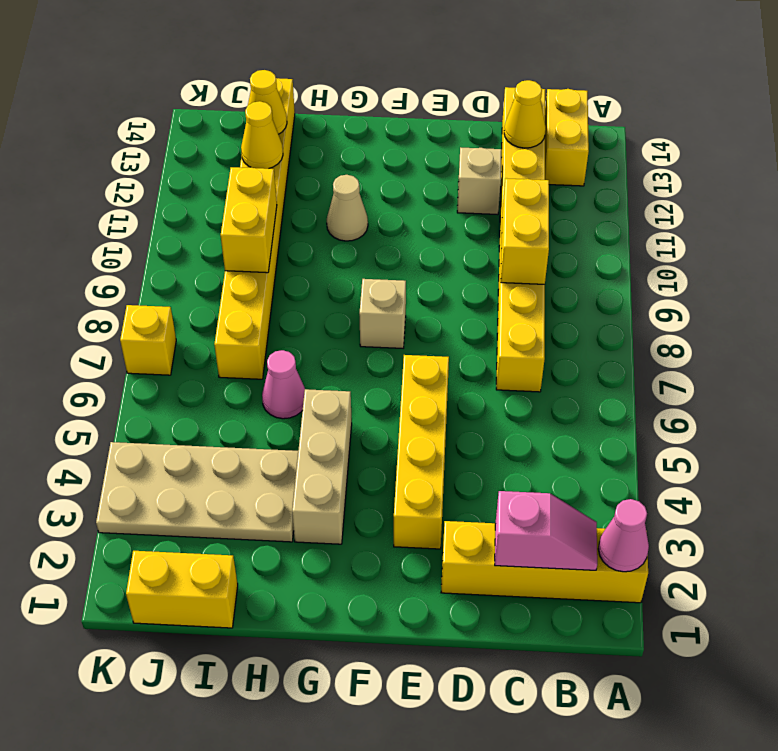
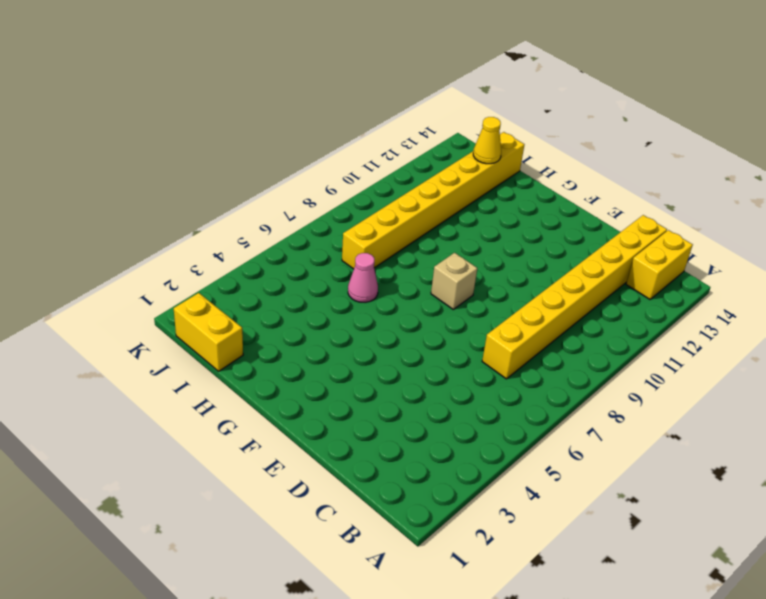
none -> yellow 1x4 brick [441,521,648,603]
none -> tan 1x1 brick [457,147,502,215]
none -> yellow 1x4 brick [394,355,449,549]

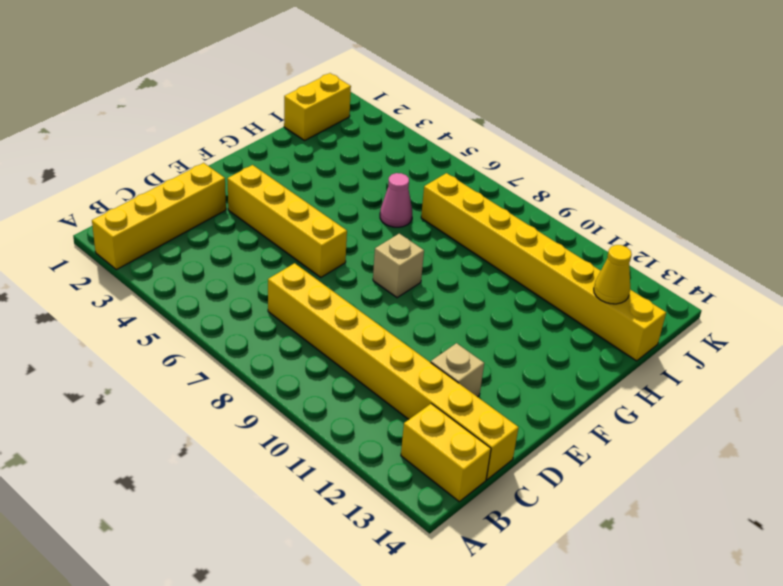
none -> tan 1x3 brick [292,389,352,544]
none -> tan 1x1 cone [327,175,368,241]
none -> tan 2x4 plate [96,442,298,542]

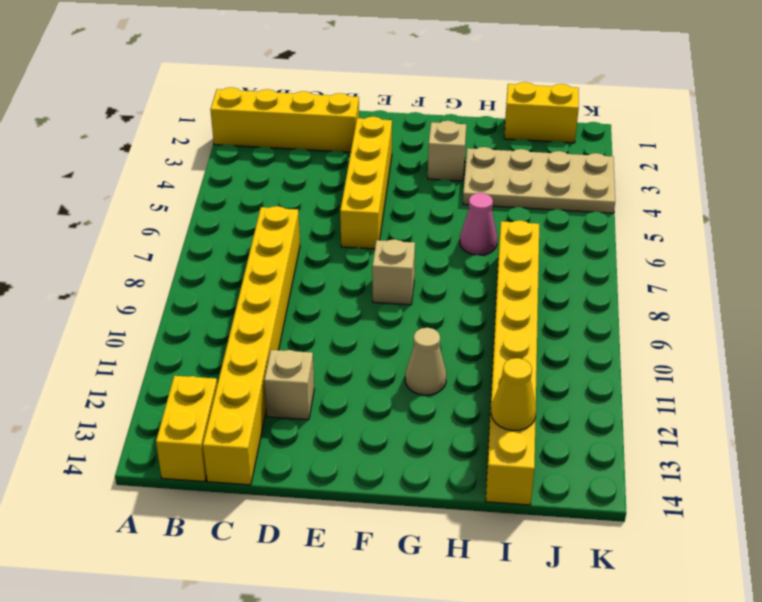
tan 1x1 brick [428,121,466,181] -> tan 1x3 brick [292,389,352,544]
none -> yellow 1x1 brick [120,305,176,375]
none -> pink 1x1 cone [598,499,649,572]
none -> pink 1x2 slope [495,491,597,570]

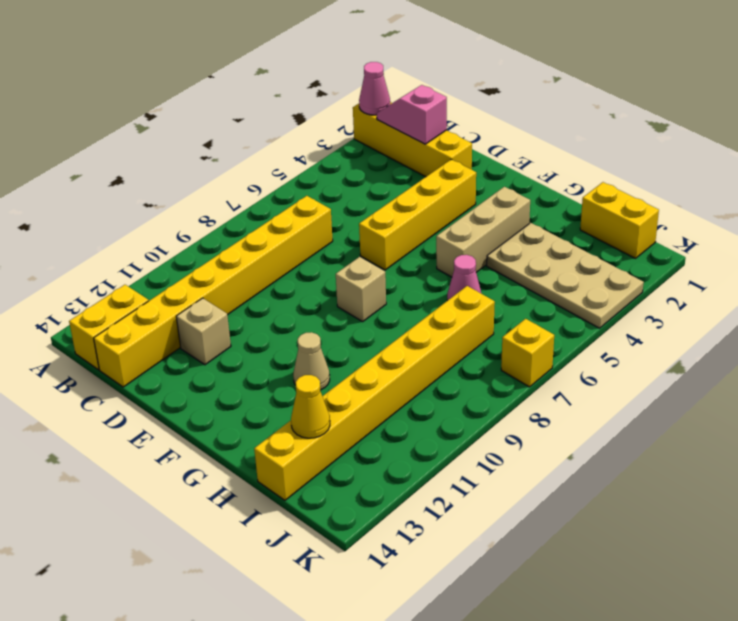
none -> yellow 1x2 brick [501,178,549,284]
none -> yellow 1x1 cone [504,80,546,148]
none -> yellow 1x2 brick [221,167,277,273]

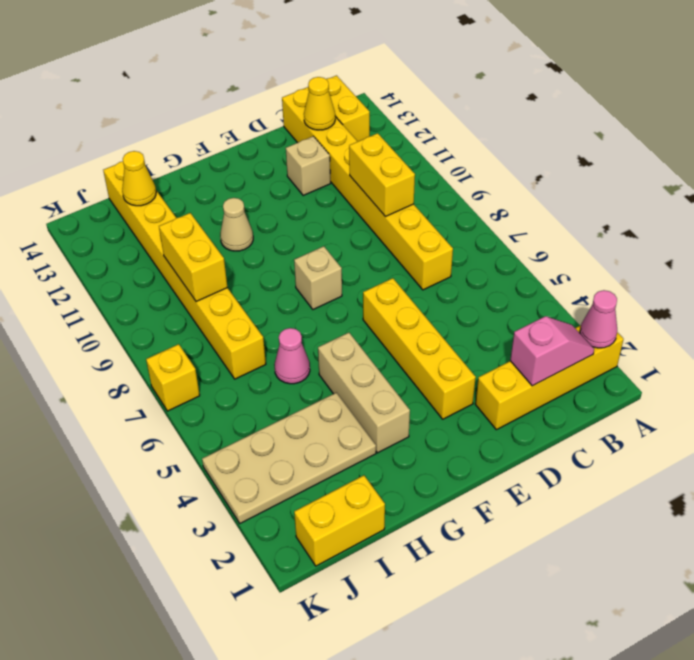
none -> yellow 1x1 cone [241,101,283,169]

